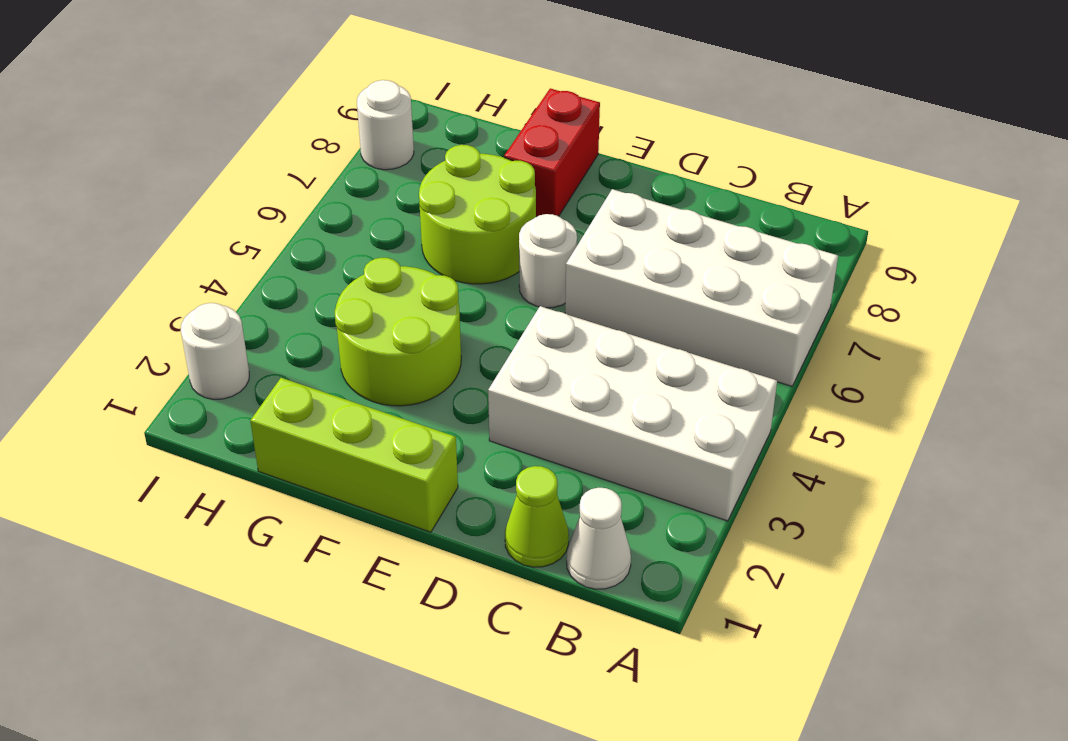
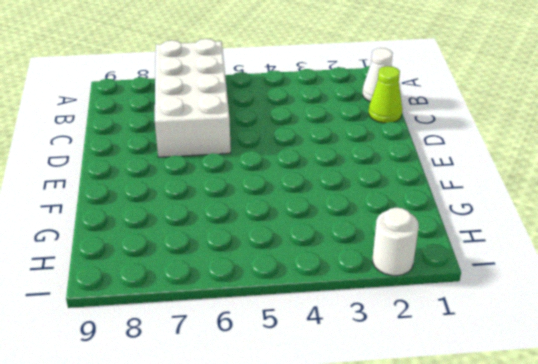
none -> white 2x4 brick [488,306,777,521]
none -> lime 1x3 brick [250,378,458,532]

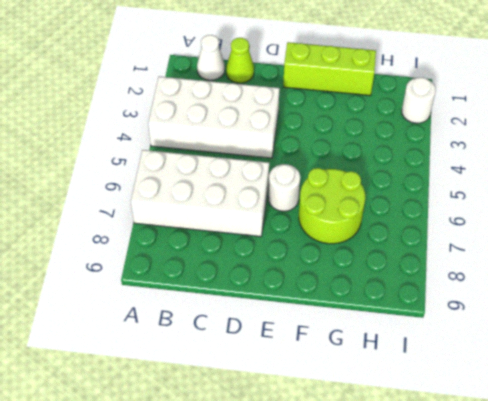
none -> lime 2x2 round brick [335,258,461,406]
none -> red 1x2 brick [504,88,600,217]

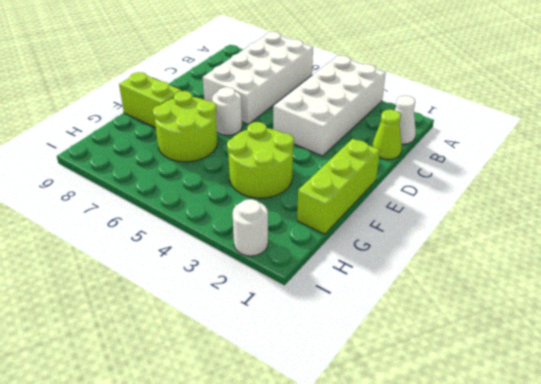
lime 1x2 brick [119,72,181,128] -> red 1x2 brick [504,88,600,217]
none -> white 1x1 round brick [357,80,414,170]

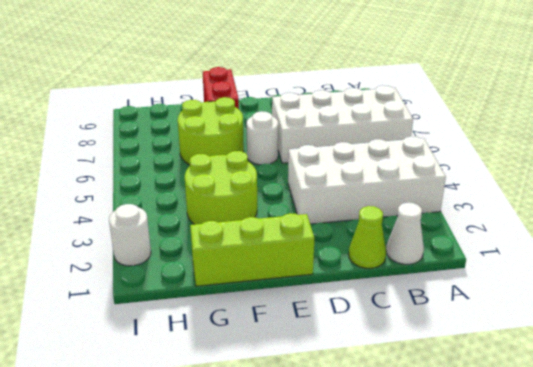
none -> white 1x1 round brick [357,80,414,170]

